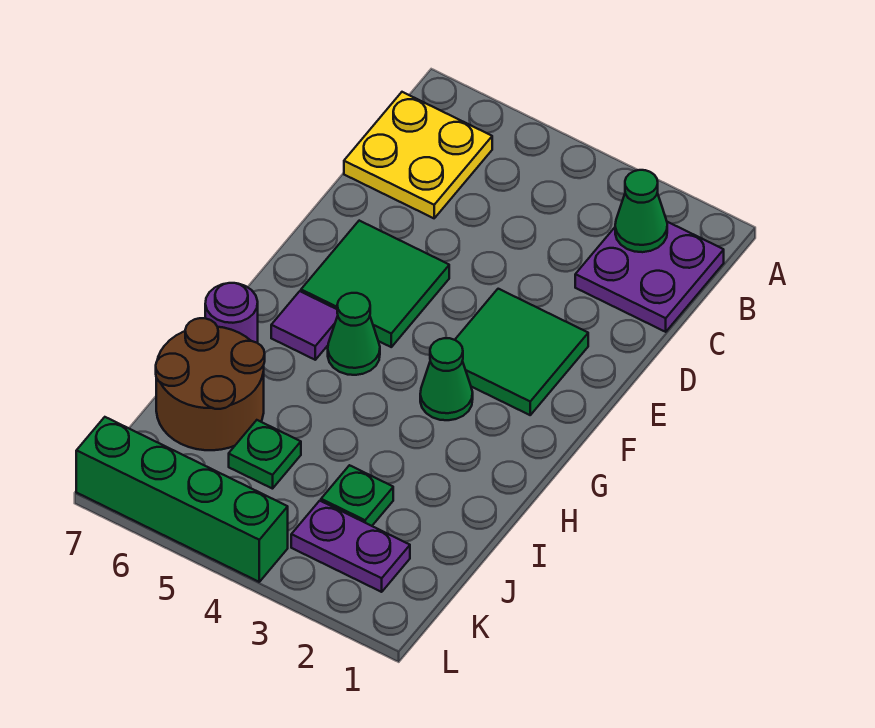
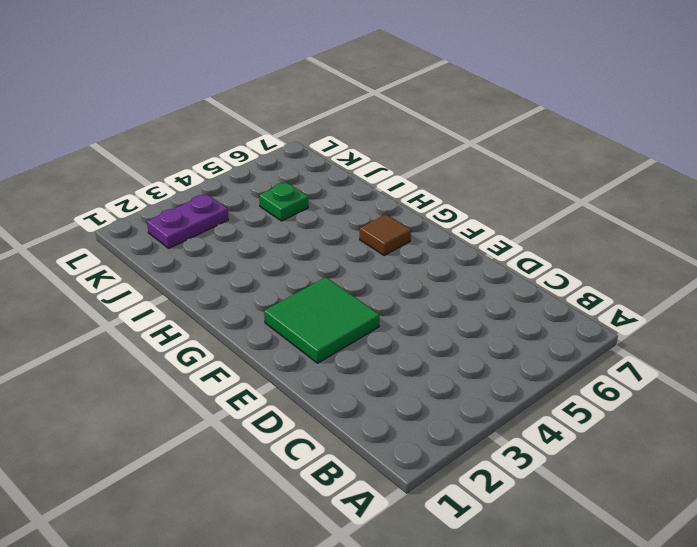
brown 1x1 tile [360,214,411,255] -> purple 1x1 tile [271,291,338,360]
none -> purple 2x2 plate [575,222,724,332]
none -> yellow 2x2 plate [344,92,492,218]
none -> green 2x2 tile [301,221,449,347]

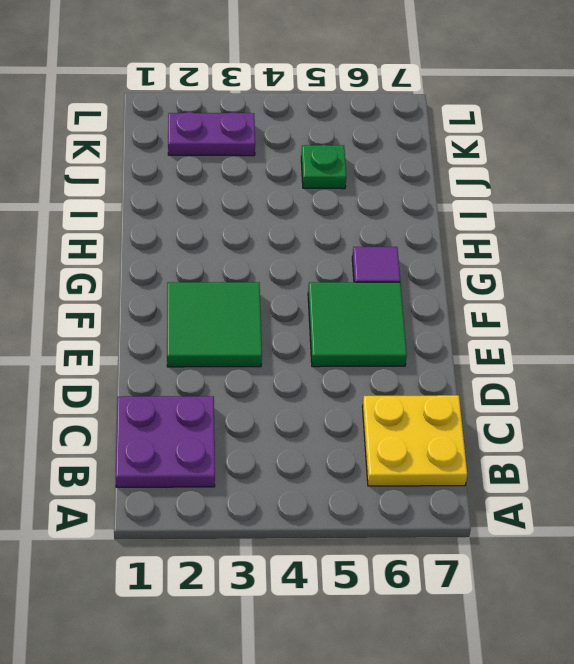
none -> green 1x1 cone [420,338,473,420]
none -> green 1x1 cone [328,293,380,375]
none -> purple 1x1 round brick [205,283,258,343]

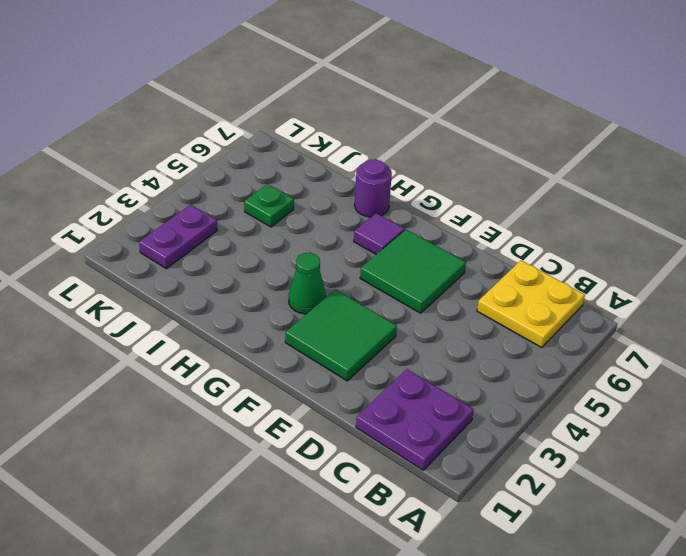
none -> green 1x1 cone [328,293,380,375]
none -> brown 2x2 round brick [156,318,265,450]
none -> green 1x1 plate [321,465,393,526]

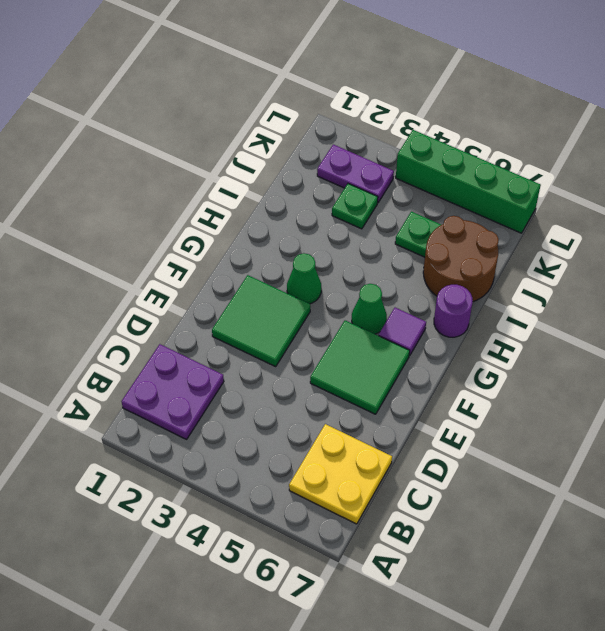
none -> green 1x1 cone [615,170,667,252]

